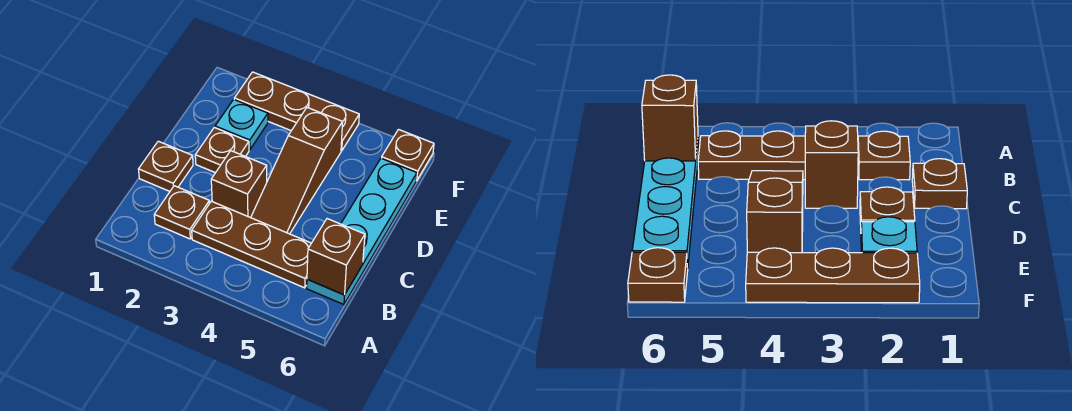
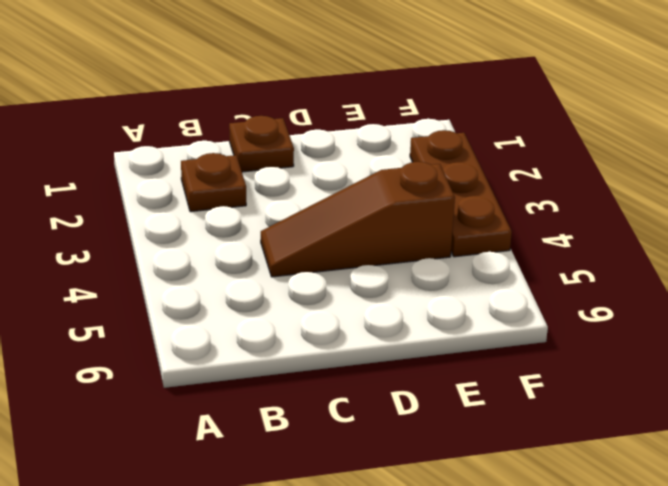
none -> brown 1x3 plate [192,201,311,288]
none -> cyan 1x4 plate [307,158,417,305]

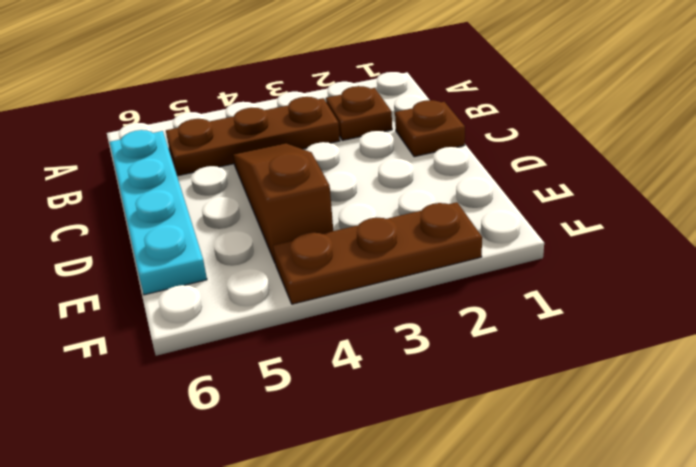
none -> brown 1x1 brick [211,151,267,218]
none -> brown 1x1 plate [195,127,249,173]

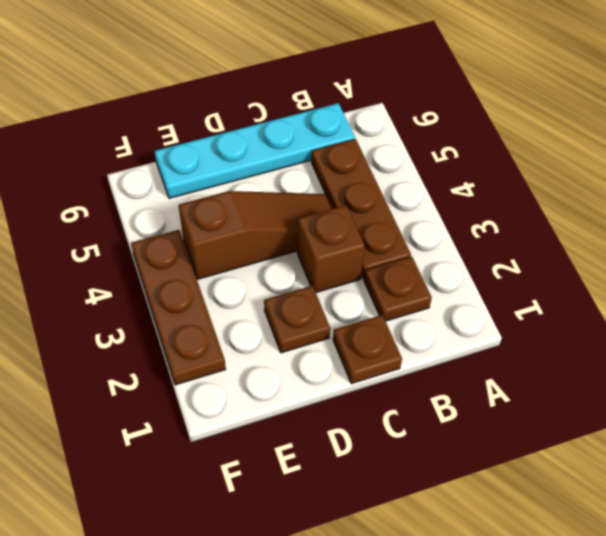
none -> cyan 1x1 plate [215,99,268,150]
none -> brown 1x1 plate [382,130,434,181]

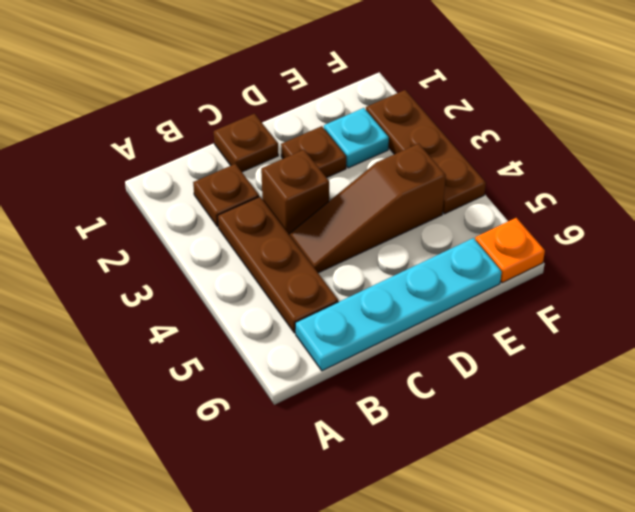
orange 1x1 plate [475,218,545,283] -> brown 1x1 plate [382,130,434,181]
none -> brown 1x1 brick [307,219,365,295]

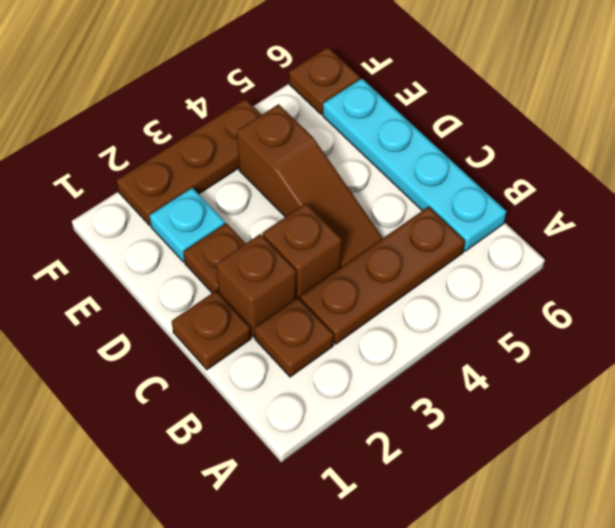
brown 1x1 brick [216,234,296,337] -> brown 1x1 brick moved to [307,219,365,295]

